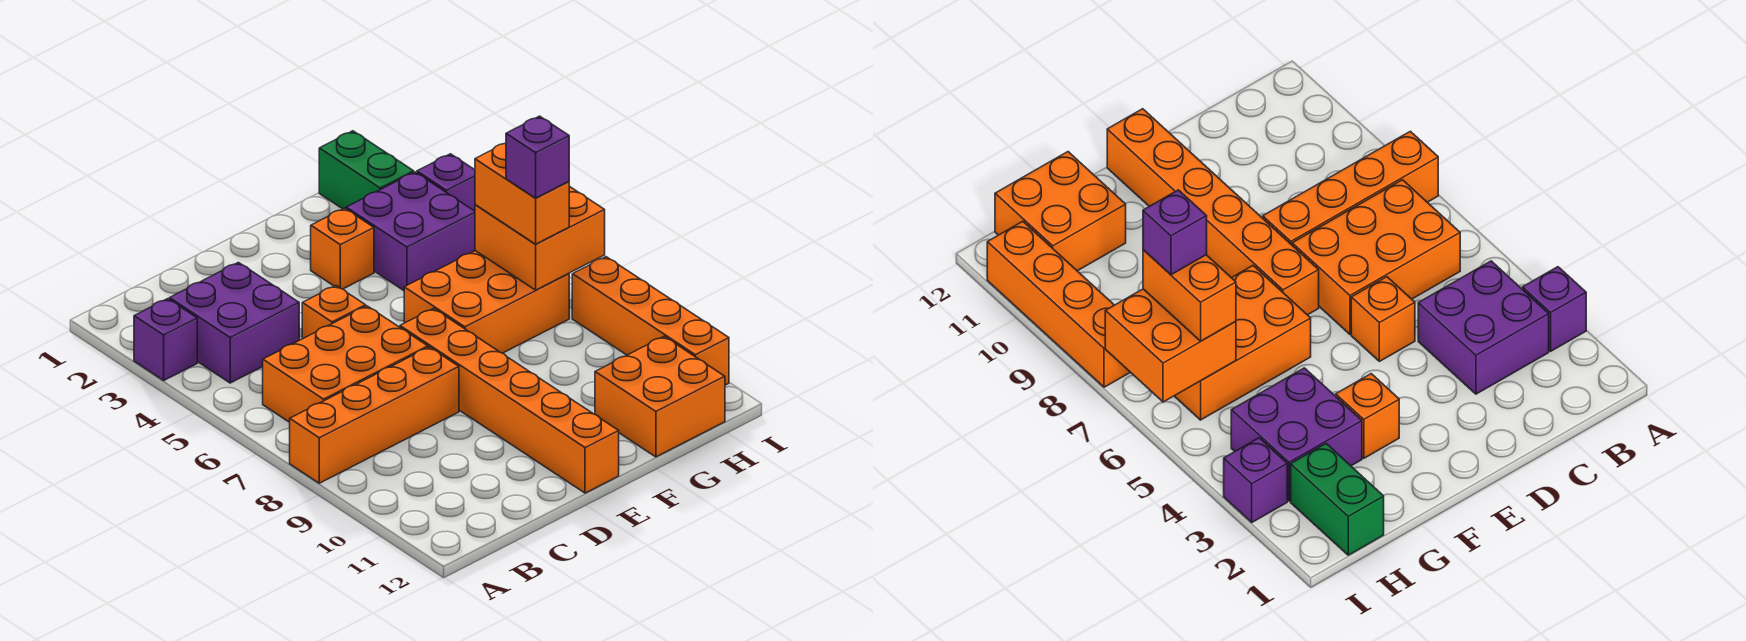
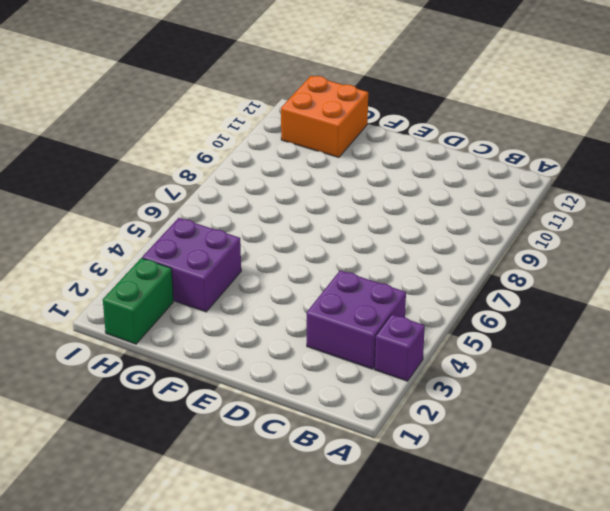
none -> orange 1x4 brick [290,347,459,483]
none -> orange 2x3 brick [263,306,428,422]
none -> orange 1x1 brick [302,286,366,339]

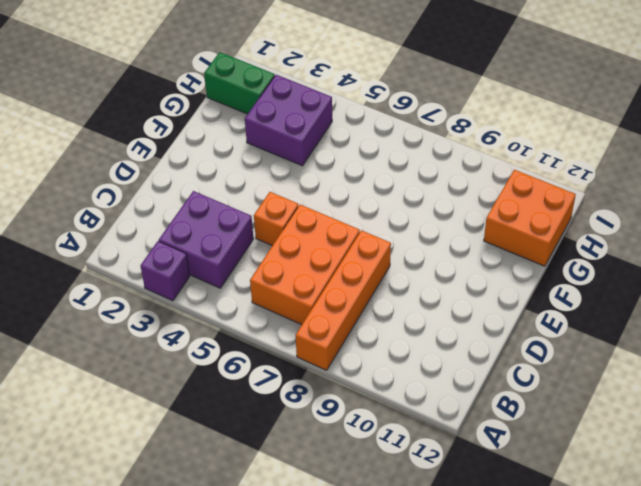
none -> orange 1x6 brick [400,308,619,493]
none -> orange 1x1 brick [311,208,374,289]
none -> orange 2x3 brick [404,251,569,353]

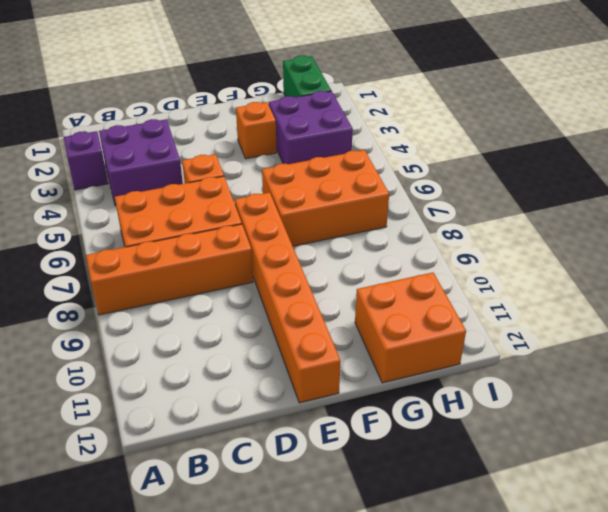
none -> purple 1x1 brick [417,154,475,211]
none -> orange 1x4 brick [572,257,729,385]
none -> orange 2x2 brick [475,186,605,290]

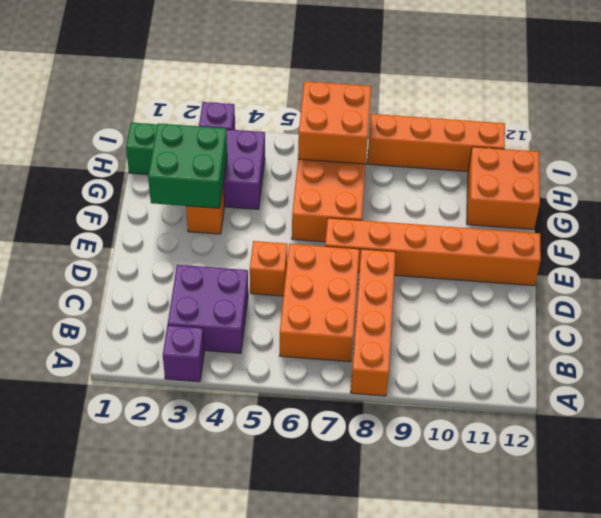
green 2x2 brick [148,123,227,208] -> none
none -> orange 1x2 brick [475,143,569,244]
none -> purple 1x1 brick [506,116,569,198]

